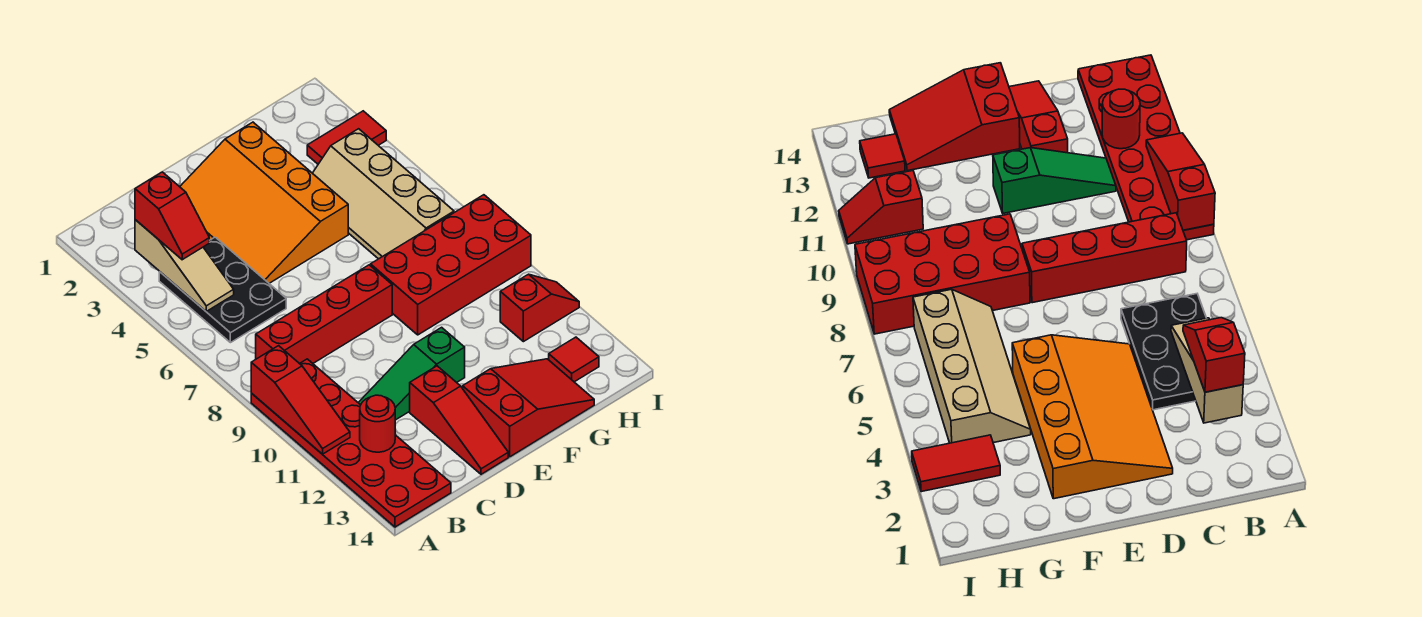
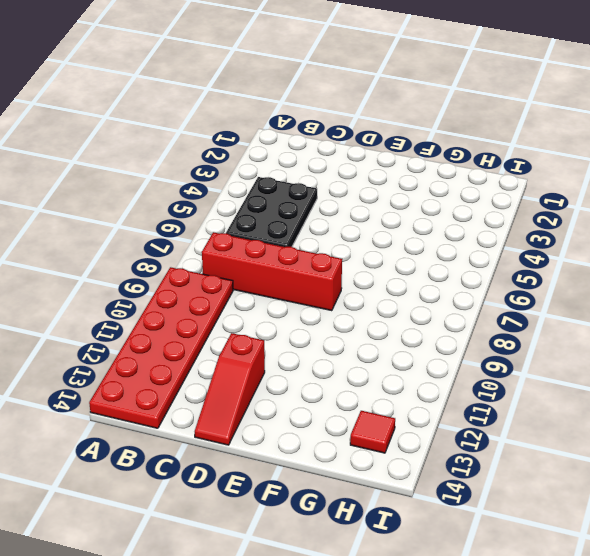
none -> green 1x3 slope [358,327,465,420]
none -> orange 3x4 slope [180,122,348,283]
none -> red 2x3 slope [463,359,594,457]

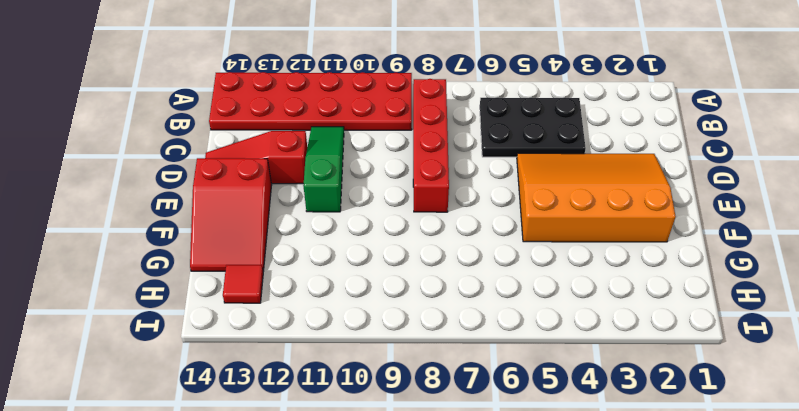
none -> red 2x4 brick [371,195,531,335]
none -> tan 2x4 slope [313,129,454,259]
none -> red 1x2 tile [307,111,386,164]

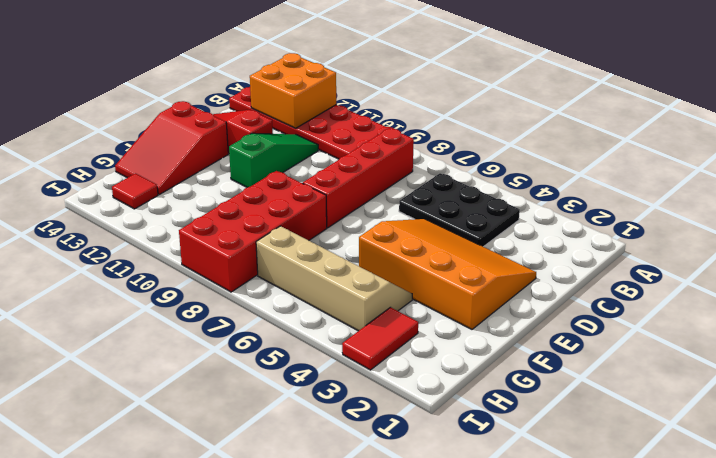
orange 2x2 brick [250,53,336,128] -> red 1x1 round brick [360,395,395,452]
none -> red 1x2 slope [500,274,579,342]
none -> red 1x3 slope [251,346,350,454]
none -> tan 1x3 slope [135,220,234,311]

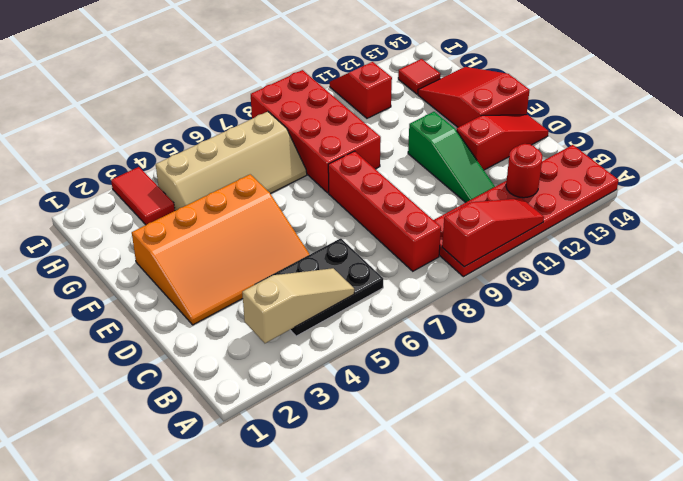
none -> red 1x2 slope [135,172,209,260]

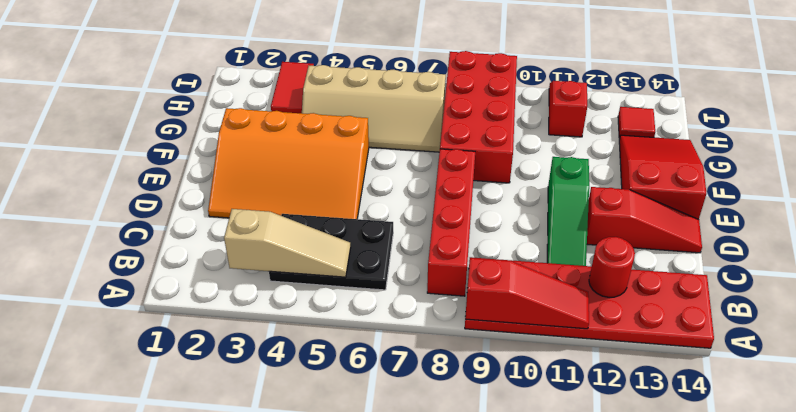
none -> red 1x2 slope [135,172,209,260]

